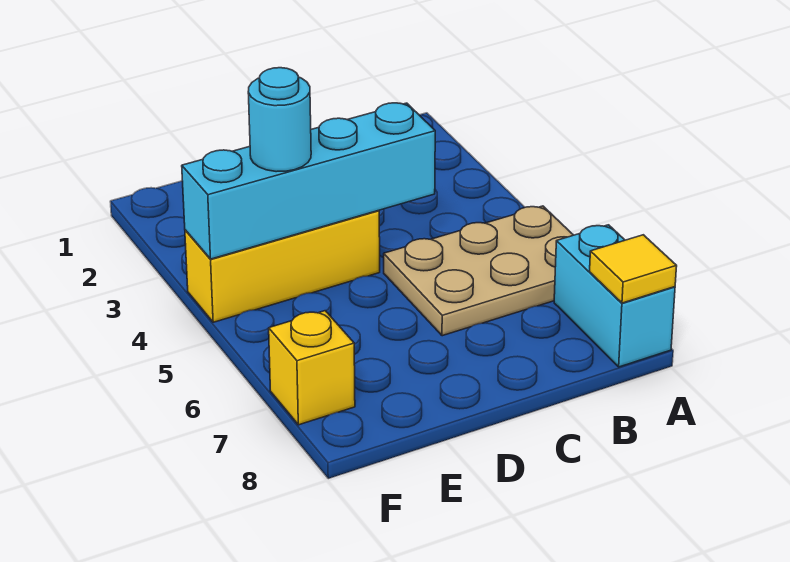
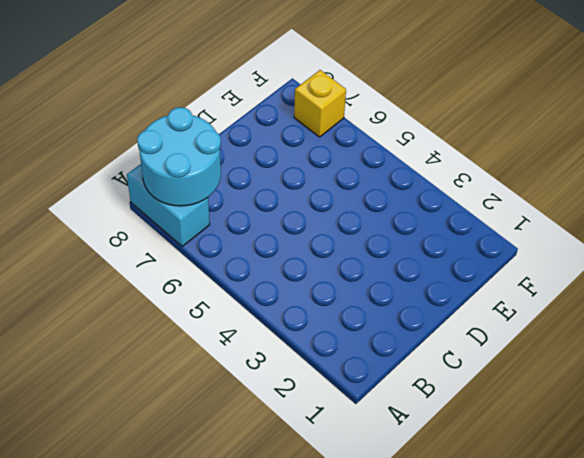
cyan 2x2 round brick [137,107,221,206] -> yellow 1x1 tile [590,235,677,303]
none -> tan 2x3 plate [384,206,573,336]
none -> yellow 1x3 brick [185,210,380,322]

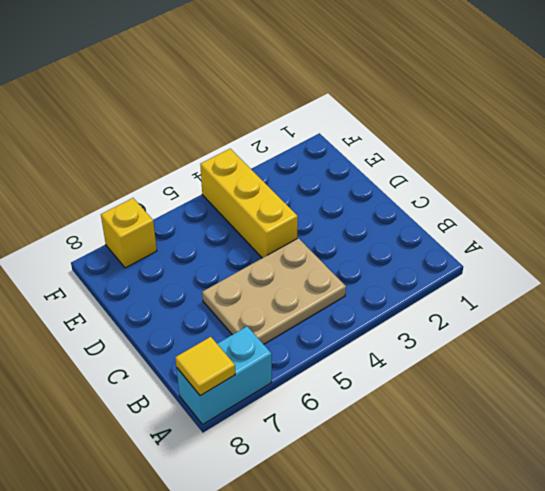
tan 2x3 plate [202,238,346,344] -> tan 2x3 plate turned to [384,206,573,336]
none -> cyan 1x4 brick [182,103,435,259]
none -> cyan 1x1 round brick [248,68,311,172]

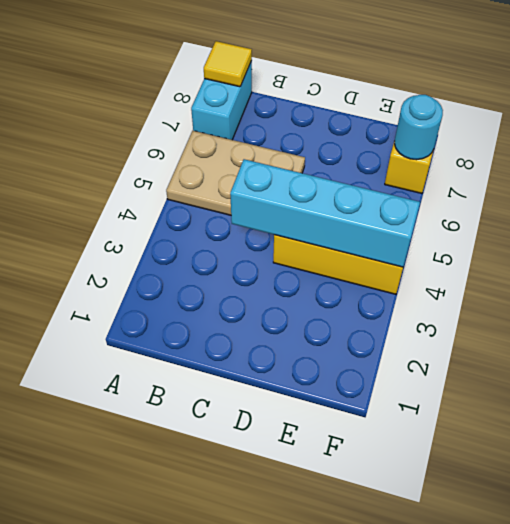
cyan 1x1 round brick [395,95,443,160] -> cyan 1x1 round brick moved to [248,68,311,172]

